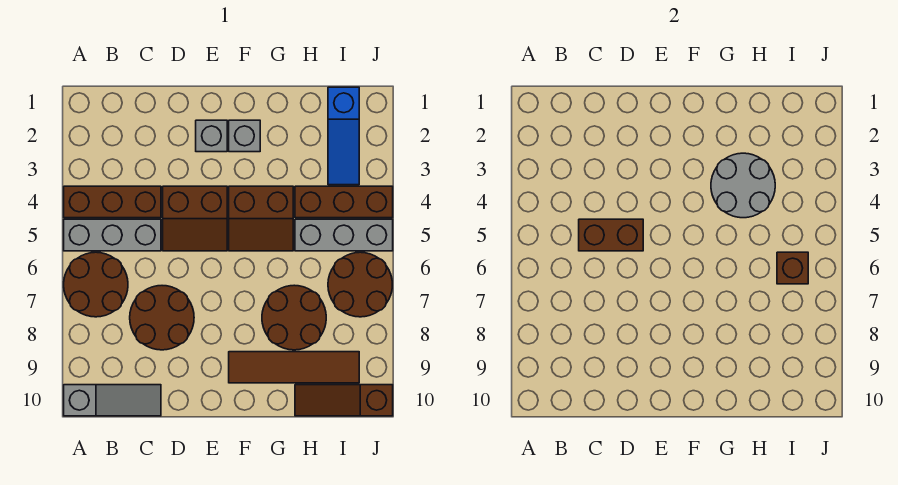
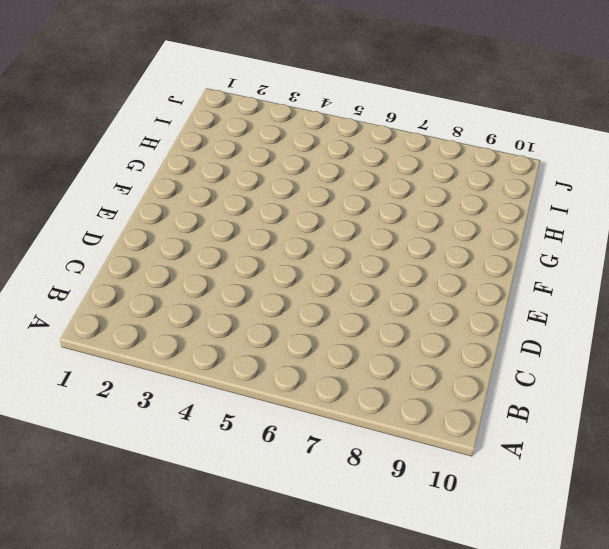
none -> brown 1x3 brick [64,186,161,218]
none -> grey 1x3 brick [64,219,161,251]
none -> brown 2x2 round brick [64,252,128,317]

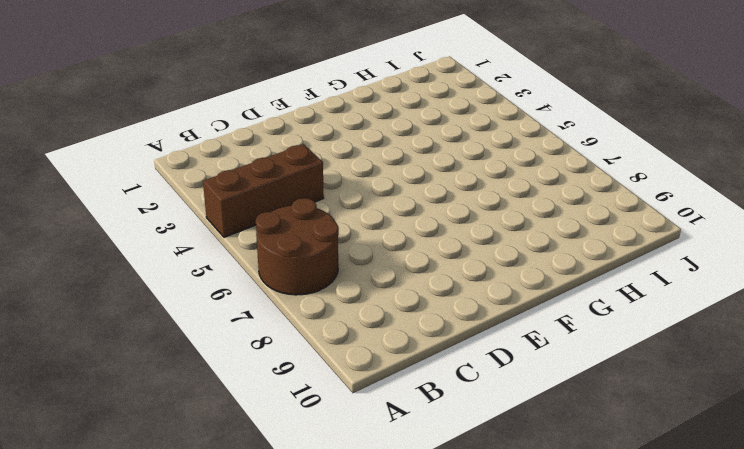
none -> grey 1x3 brick [64,219,161,251]
none -> grey 1x3 slope [64,385,161,416]
none -> brown 2x2 round brick [130,286,194,350]

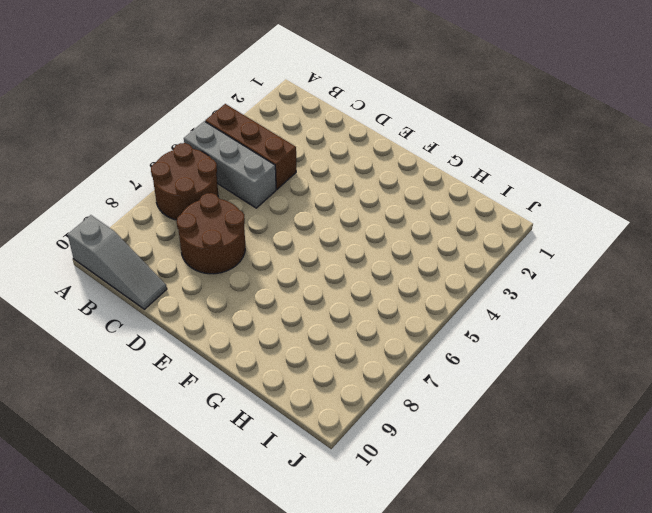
none -> brown 2x2 slope [163,186,227,251]
none -> grey 1x1 brick [196,120,227,152]
none -> grey 1x1 brick [229,120,260,152]

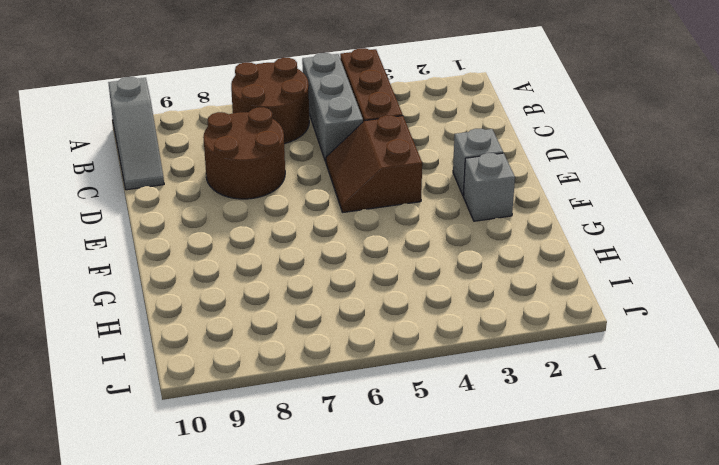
none -> brown 2x2 slope [229,186,293,251]
none -> brown 1x4 tile [229,352,359,383]
none -> brown 2x2 round brick [262,285,326,350]

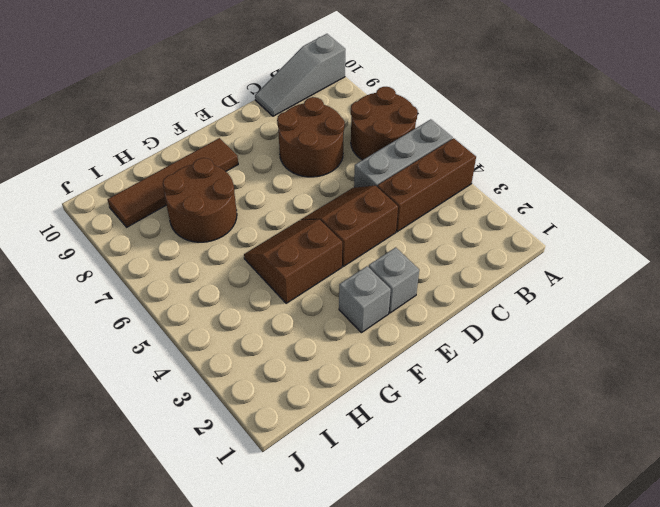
none -> brown 1x3 brick [295,186,393,218]
none -> grey 1x3 brick [295,219,393,251]
none -> brown 1x3 slope [295,385,393,416]

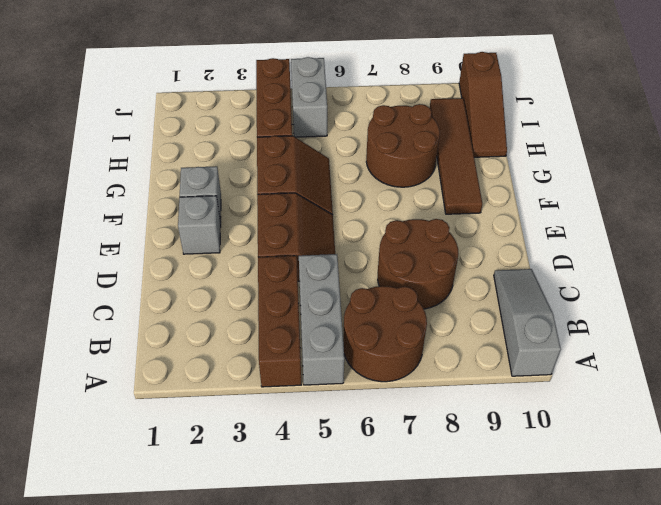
grey 1x2 brick [291,57,327,137] -> grey 1x3 brick [295,219,393,251]
none -> blue 1x3 slope [328,87,359,185]
none -> brown 2x2 round brick [328,252,392,317]
none -> brown 1x2 brick [579,219,643,251]

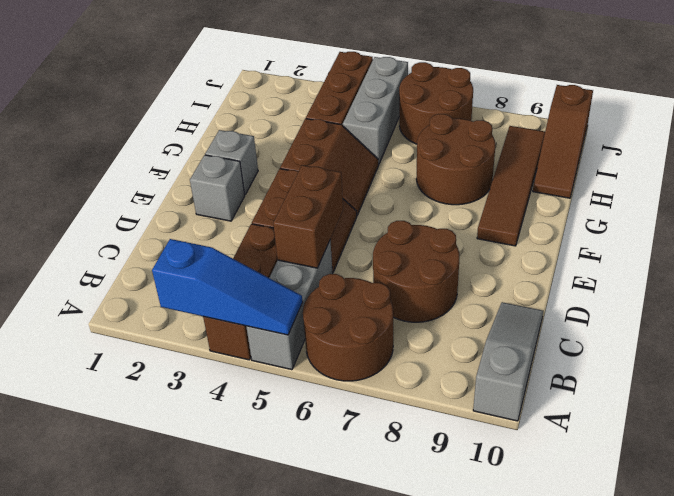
blue 1x3 slope [152,239,303,335] -> blue 1x3 slope moved to [328,87,359,185]
none -> grey 2x2 round brick [711,153,775,218]
none -> brown 1x1 brick [777,252,808,284]

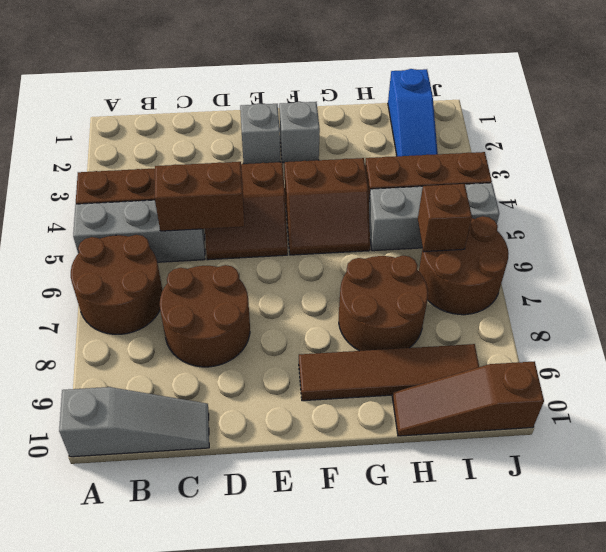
none -> grey 2x2 round brick [711,153,775,218]

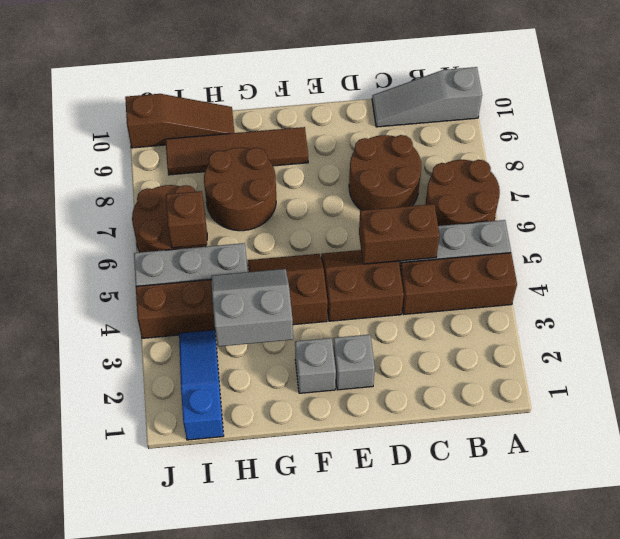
grey 2x2 slope [211,269,293,346] -> grey 2x2 round brick [711,153,775,218]

